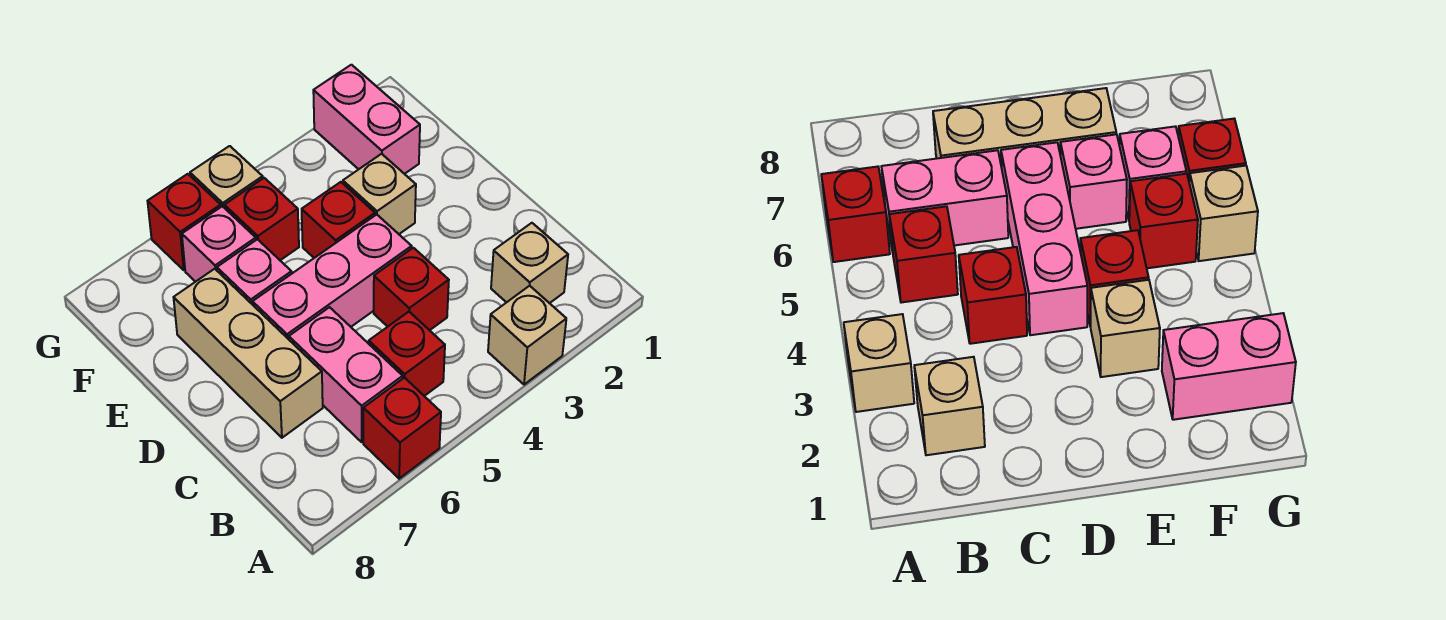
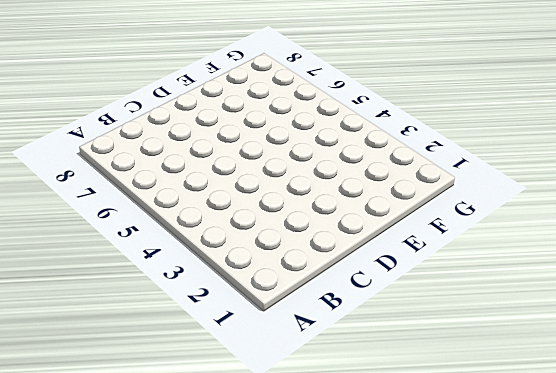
none -> tan 1x1 brick [488,286,566,385]
none -> red 1x1 brick [363,378,441,479]
none -> tan 1x1 brick [491,223,568,303]

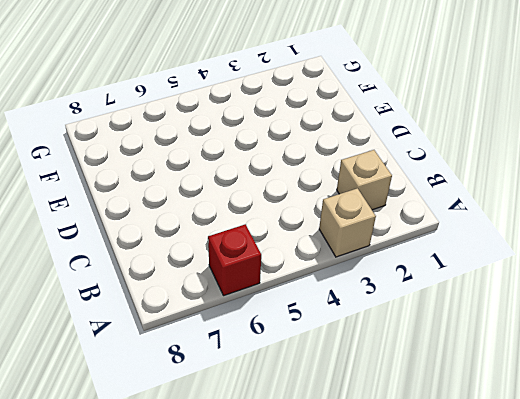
none -> red 1x1 brick [369,312,445,396]
none -> pink 1x2 brick [289,307,403,442]
none -> red 1x1 brick [374,248,449,330]

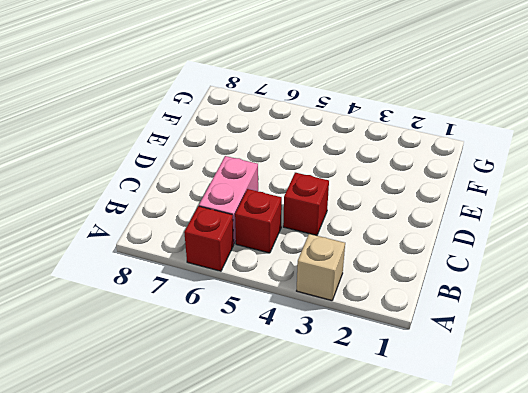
none -> tan 1x1 brick [491,223,568,303]
none -> tan 1x3 brick [174,269,323,438]
none -> pink 1x3 brick [253,215,412,339]

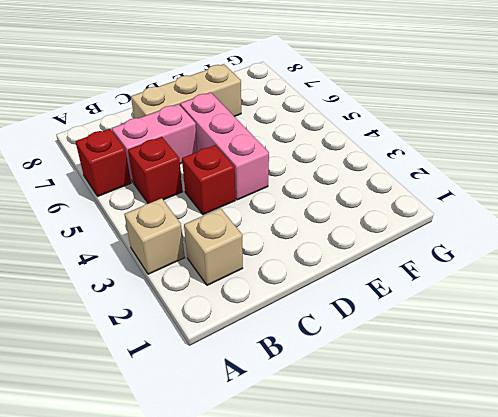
none -> tan 1x1 brick [343,154,416,234]
none -> red 1x1 brick [302,182,375,258]
none -> pink 1x1 brick [217,239,292,305]

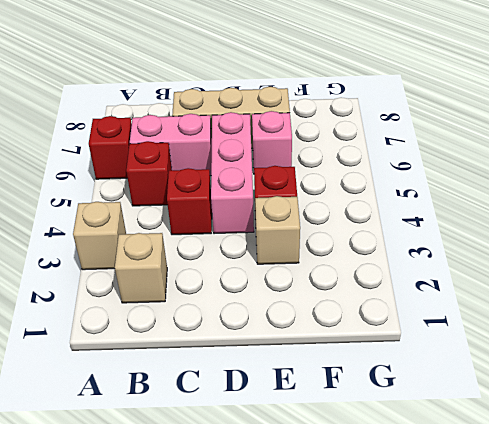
none -> pink 1x2 brick [313,65,420,174]
none -> red 1x1 brick [224,178,299,260]
none -> pink 1x1 brick [182,206,256,282]

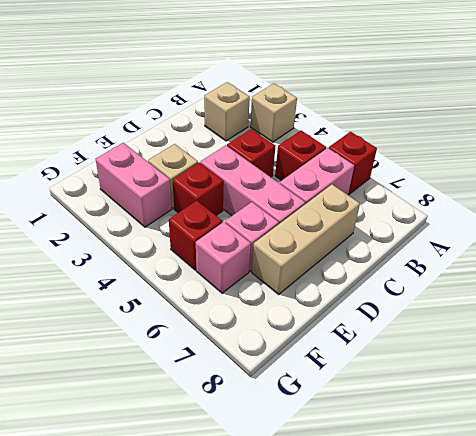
pink 1x2 brick [96,143,172,227] -> pink 1x2 brick turned to [313,65,420,174]
none -> tan 1x1 brick [190,146,263,208]
none -> red 1x1 brick [148,174,221,270]

